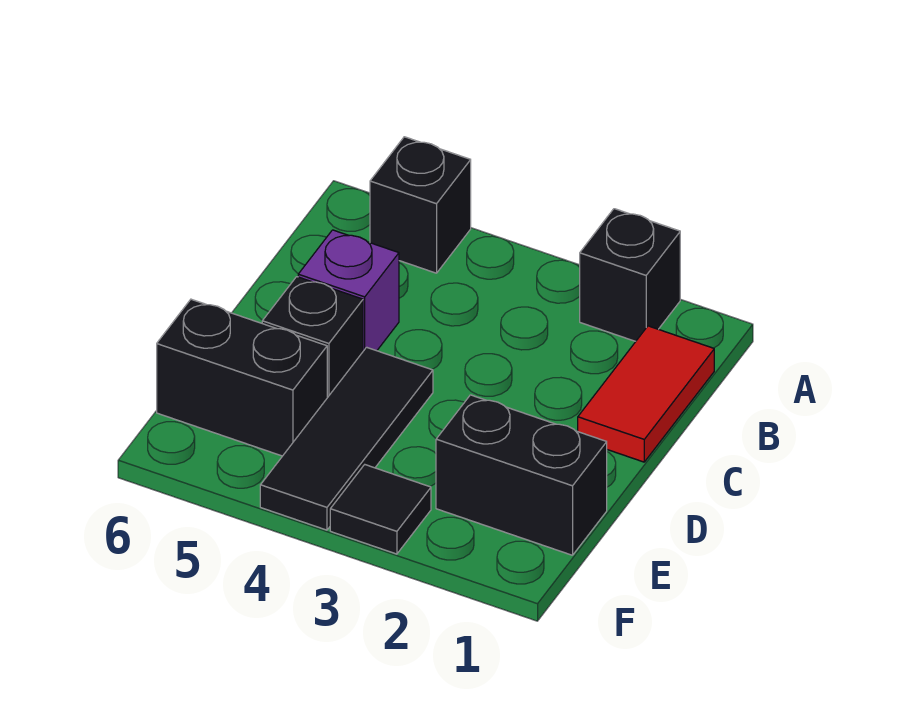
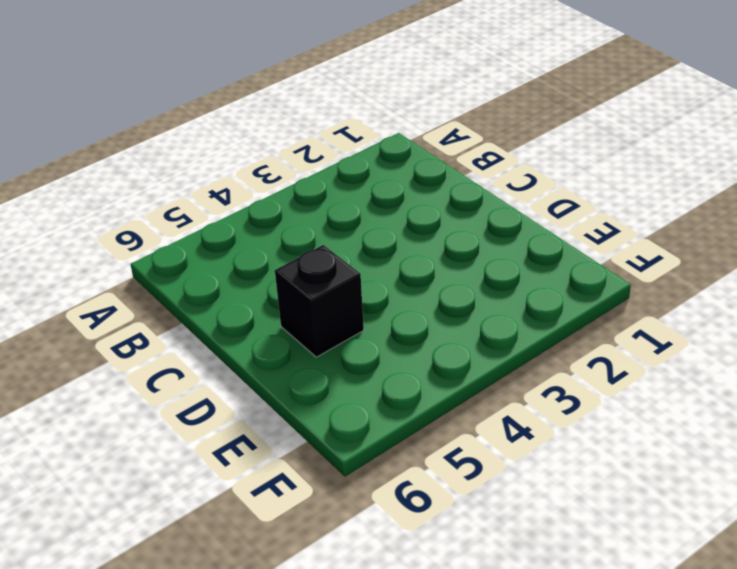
none -> black 1x1 brick [580,209,680,341]
none -> black 1x1 brick [370,137,471,273]

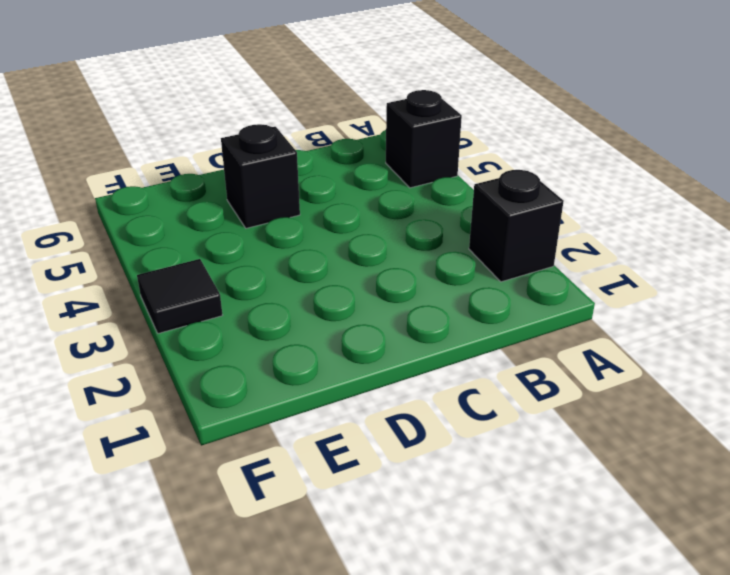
none -> red 1x2 tile [578,326,714,462]
none -> purple 1x1 brick [298,230,399,351]

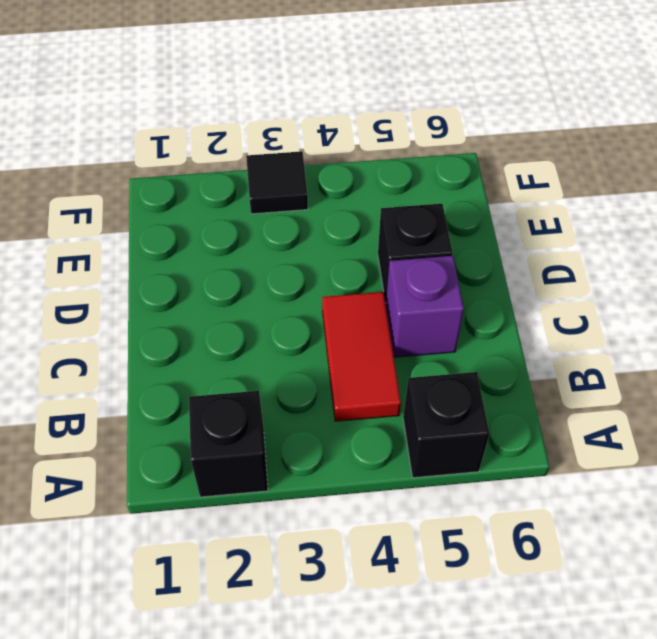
red 1x2 tile [322,292,401,421] -> red 1x2 tile moved to [578,326,714,462]
none -> black 1x3 tile [260,347,433,530]
none -> black 1x2 brick [436,395,607,555]

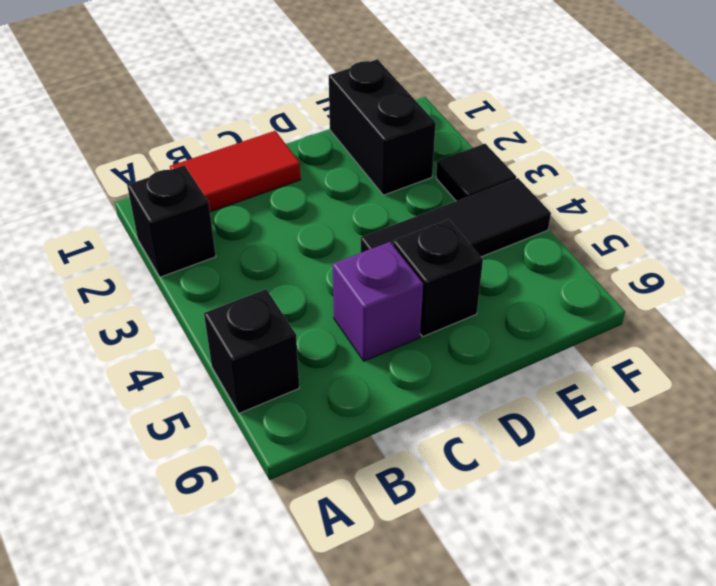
none -> black 1x2 brick [157,299,327,456]

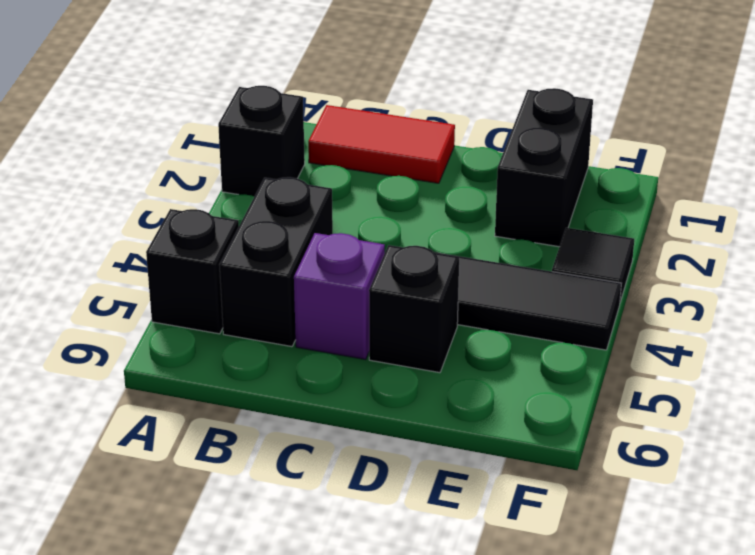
black 1x2 brick [219,177,333,347] -> black 1x2 brick moved to [157,299,327,456]

